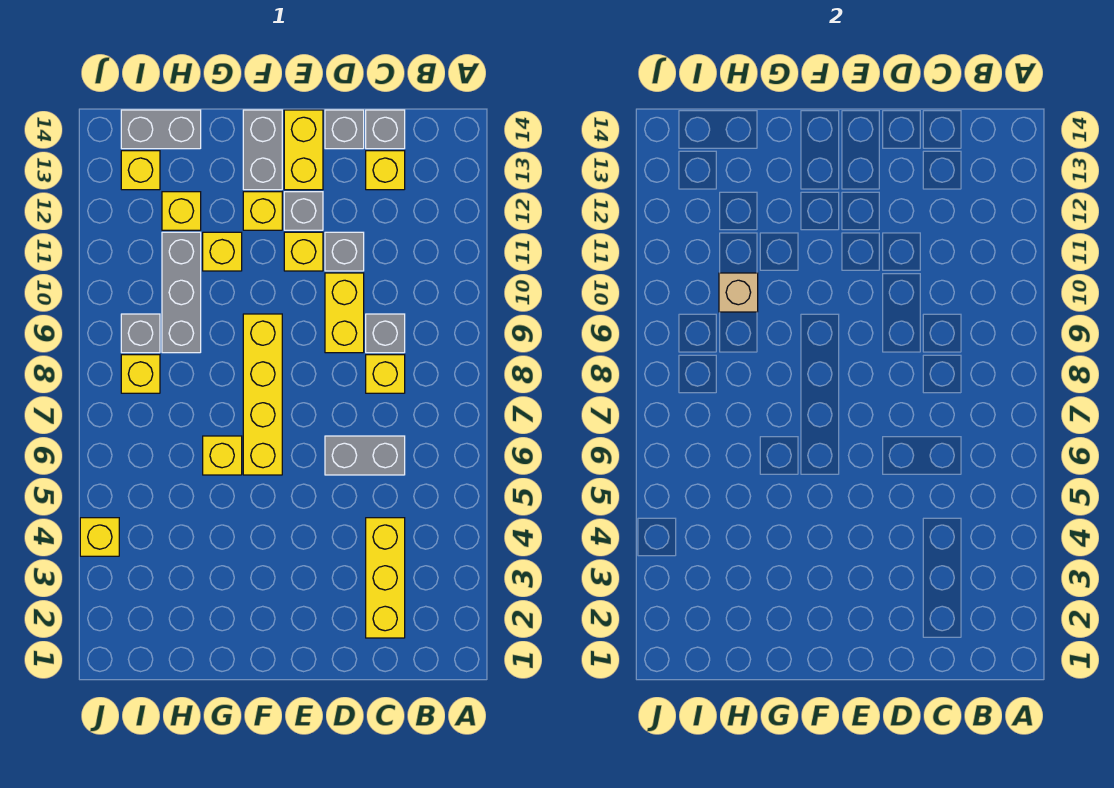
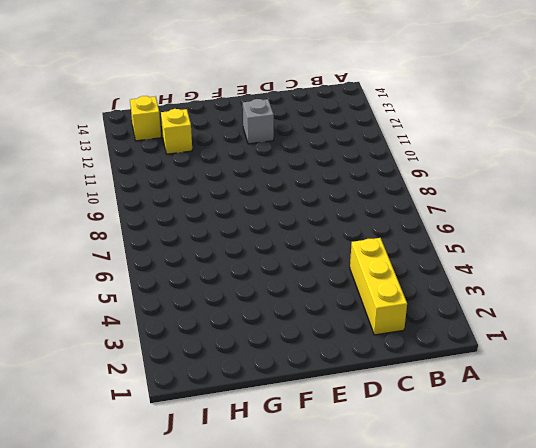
none -> grey 1x2 brick [325,436,405,475]
none -> yellow 1x1 brick [366,355,405,393]
none -> grey 1x1 brick [366,314,405,353]

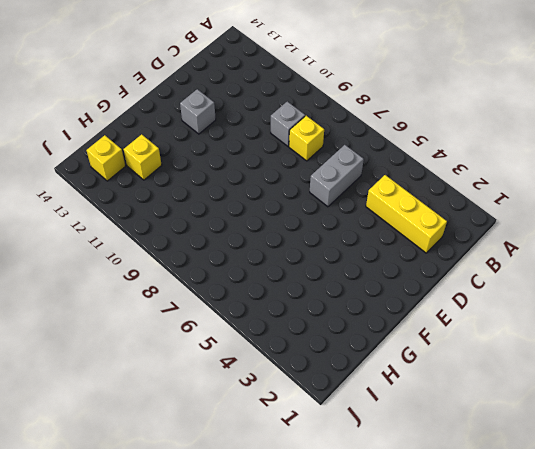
none -> yellow 1x1 brick [366,151,405,190]
none -> grey 1x1 brick [366,110,405,149]
none -> yellow 1x2 brick [325,273,364,353]

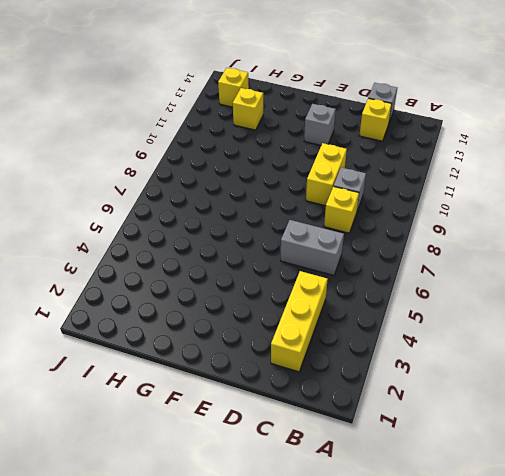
none -> grey 1x1 brick [325,232,364,271]
none -> grey 1x1 brick [325,110,364,149]
none -> yellow 1x1 brick [284,232,323,271]

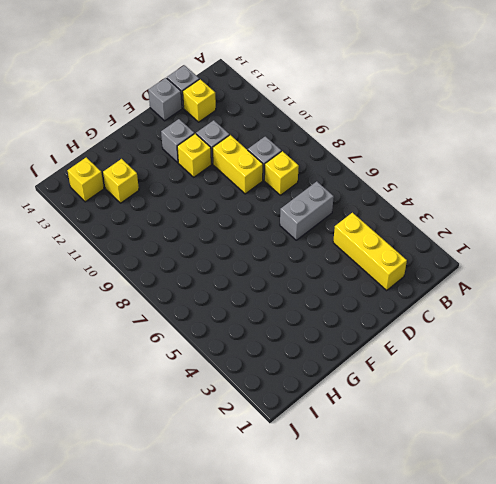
none -> yellow 1x2 brick [284,110,323,190]
none -> yellow 1x4 brick [243,314,282,475]
none -> yellow 1x1 brick [243,192,282,230]

